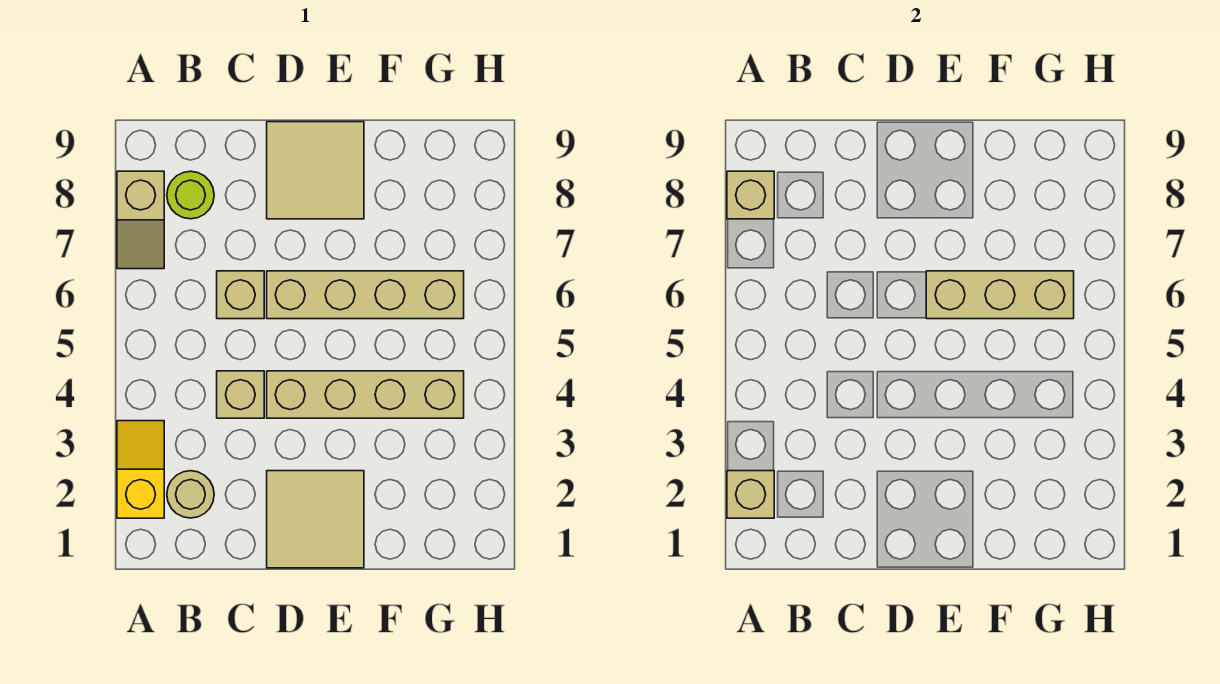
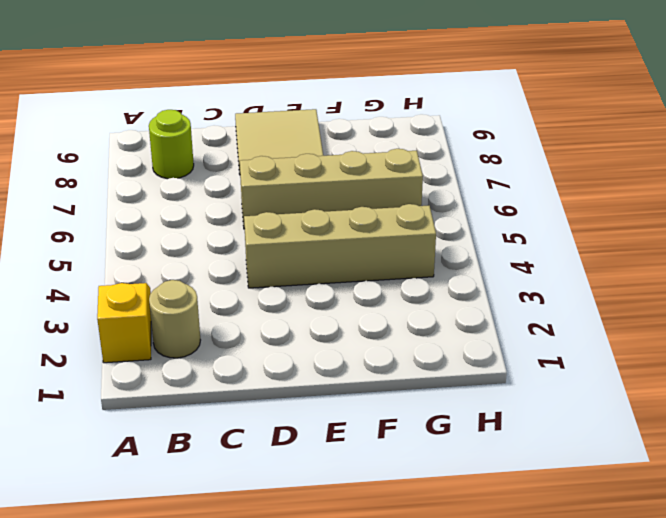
none -> tan 1x2 slope [117,171,164,269]
none -> tan 1x1 brick [217,371,264,418]
none -> tan 1x1 brick [217,271,264,319]

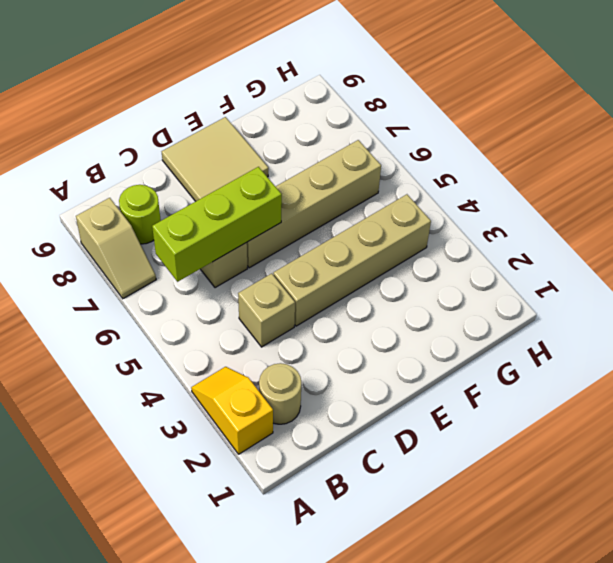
lime 1x3 brick [152,167,282,282] -> none
none -> tan 2x2 tile [267,471,364,568]
none -> tan 1x1 brick [727,471,774,518]
none -> tan 1x1 brick [727,171,774,219]

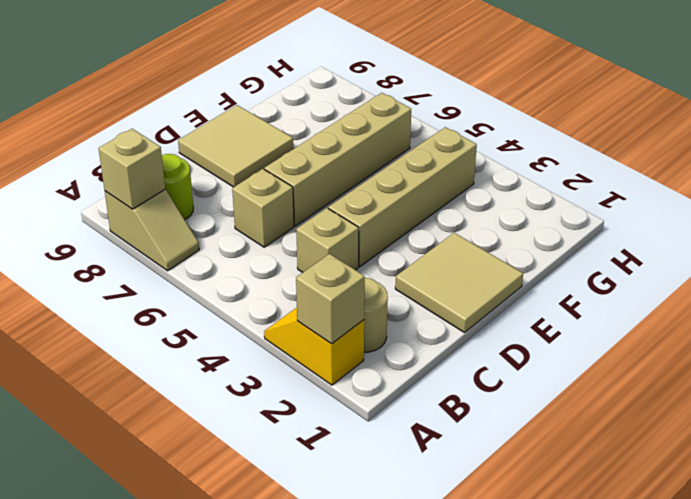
none -> tan 1x3 brick [926,271,1074,319]

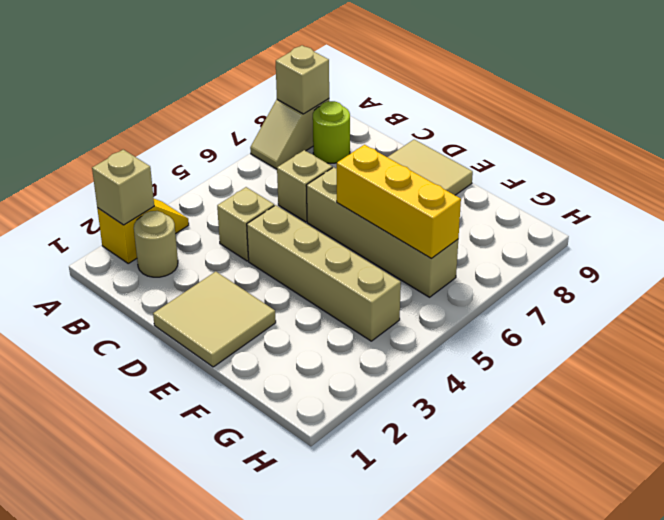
yellow 1x3 brick [337,145,461,258] -> tan 1x3 brick [926,271,1074,319]

